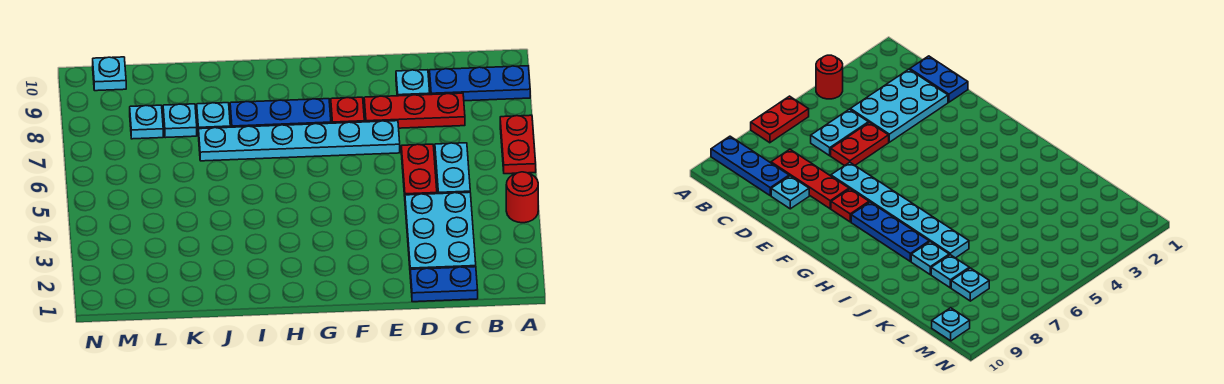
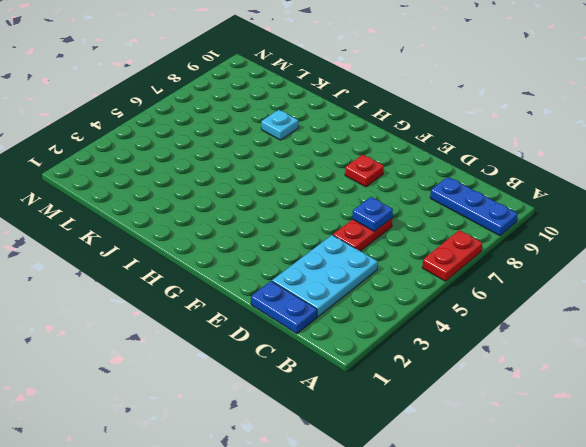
blue 1x1 plate [352,197,393,232] -> none
none -> red 1x1 round brick [506,172,538,223]
none -> cyan 1x2 plate [435,143,470,194]
none -> red 1x3 plate [364,93,465,128]

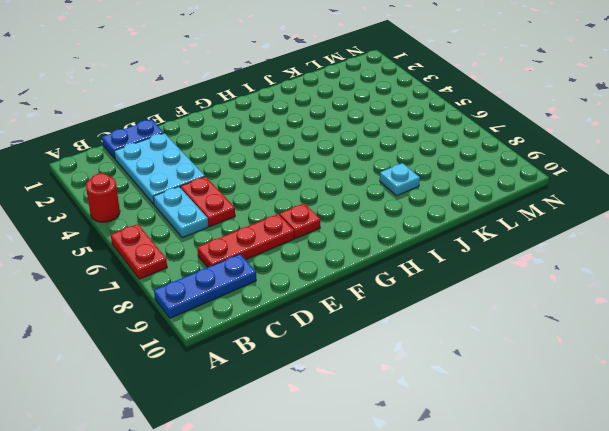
none -> cyan 1x1 plate [396,70,430,96]
none -> cyan 1x6 plate [199,121,400,161]
none -> blue 1x3 plate [230,99,331,127]

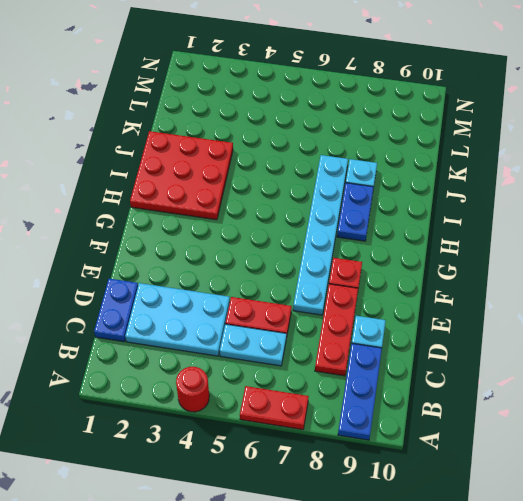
red 3x3 plate [130,131,233,220] -> none
blue 1x2 plate [337,183,374,241] -> blue 1x3 plate [230,99,331,127]
none -> cyan 1x1 plate [163,104,197,138]
none -> cyan 1x1 plate [130,105,163,139]
none -> cyan 1x1 plate [93,57,126,91]

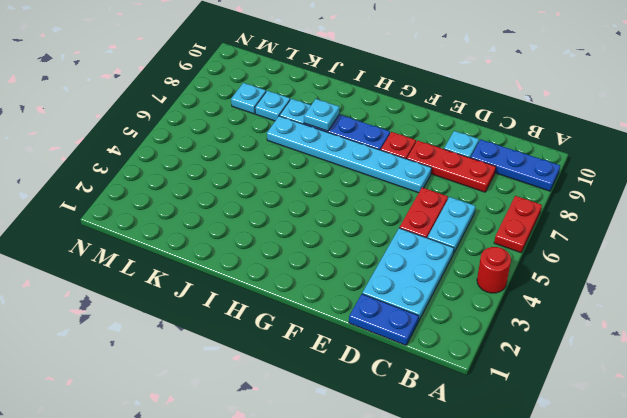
cyan 1x1 plate [304,99,339,131] -> cyan 1x1 plate moved to [93,57,126,91]

